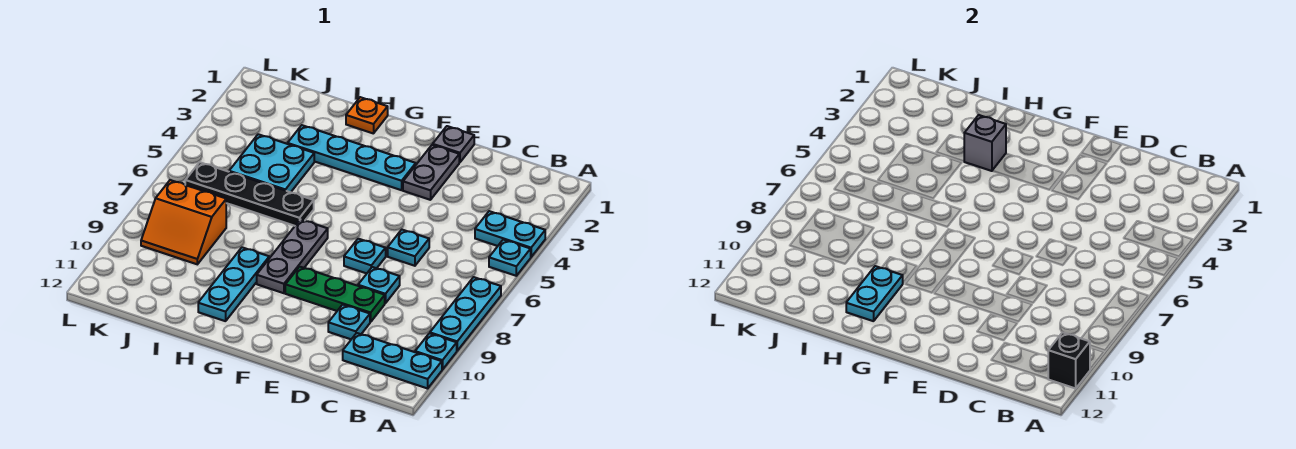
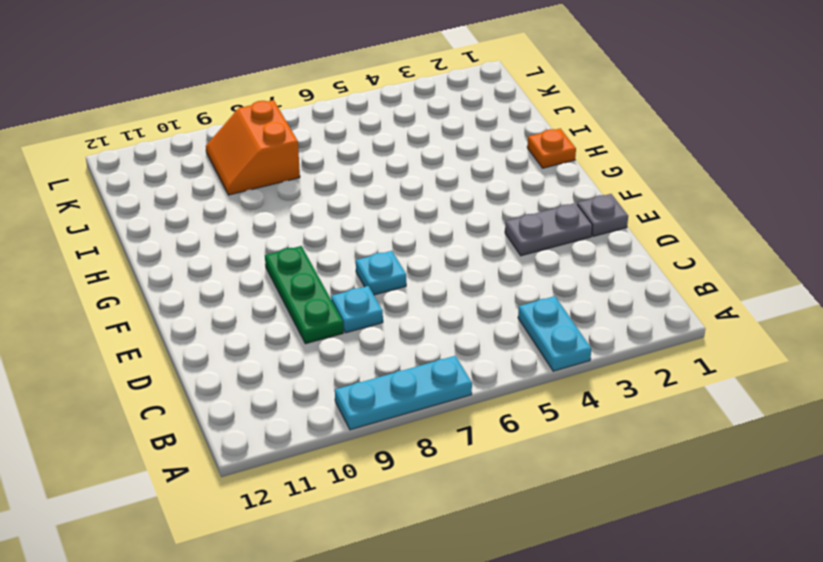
none -> cyan 1x1 plate [489,240,531,276]
none -> cyan 1x1 plate [415,333,457,370]
none -> cyan 1x3 plate [343,333,442,388]

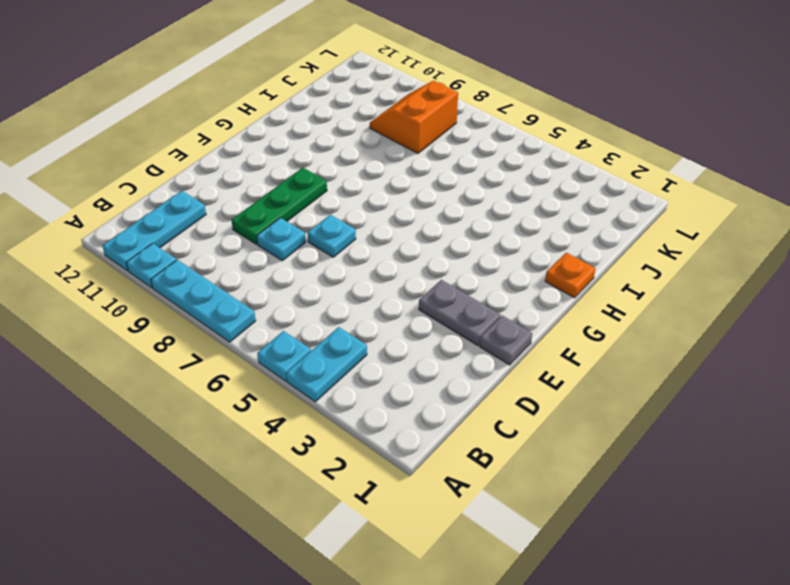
none -> cyan 1x1 plate [388,230,429,266]
none -> cyan 1x1 plate [328,305,370,339]
none -> cyan 1x4 plate [288,125,416,190]

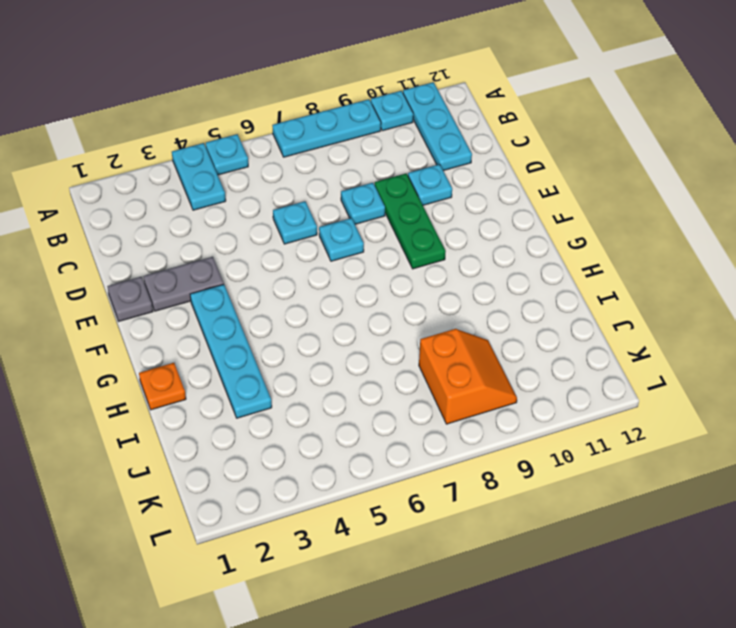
none -> grey 1x3 plate [257,219,328,293]
none -> black 1x4 plate [185,162,314,226]
none -> cyan 1x3 plate [198,247,269,321]

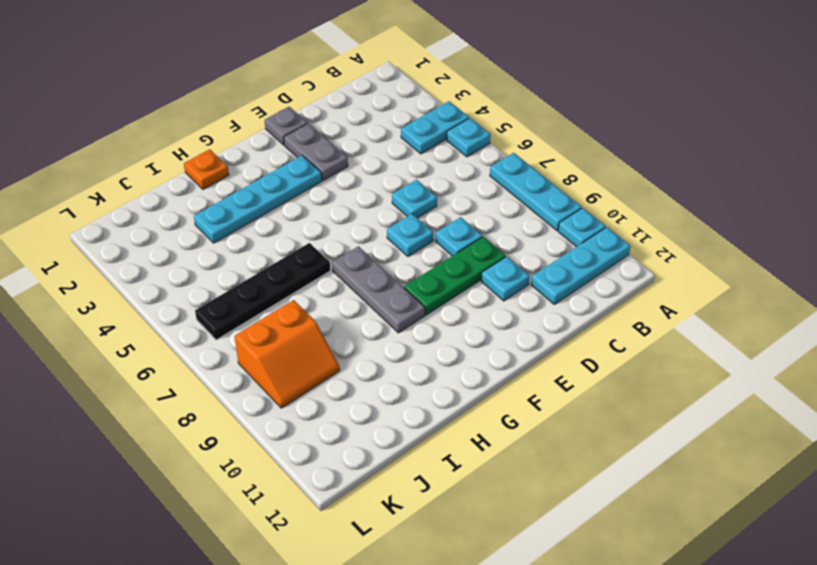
none -> cyan 1x3 plate [198,247,269,321]
none -> cyan 2x2 plate [229,134,314,192]
none -> black 1x1 brick [1048,332,1090,388]

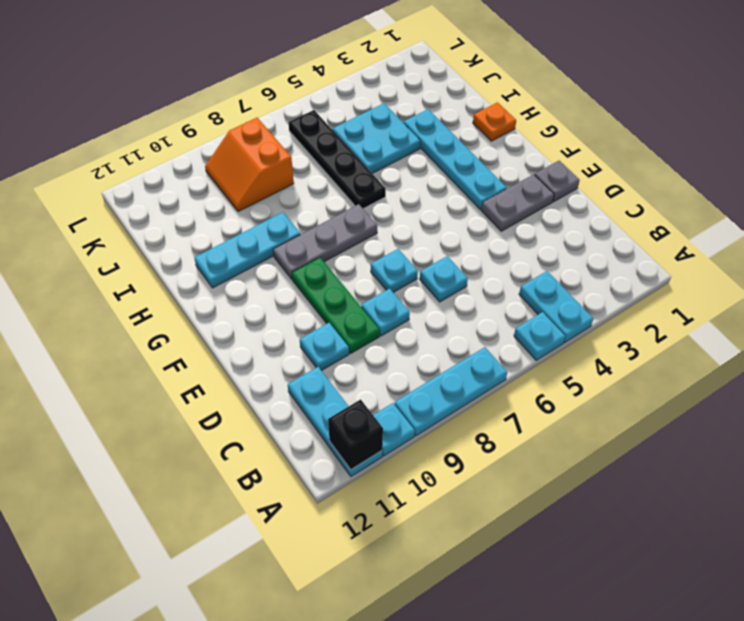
none -> grey 1x1 brick [964,115,1006,171]
none -> cyan 1x2 plate [846,266,903,321]

